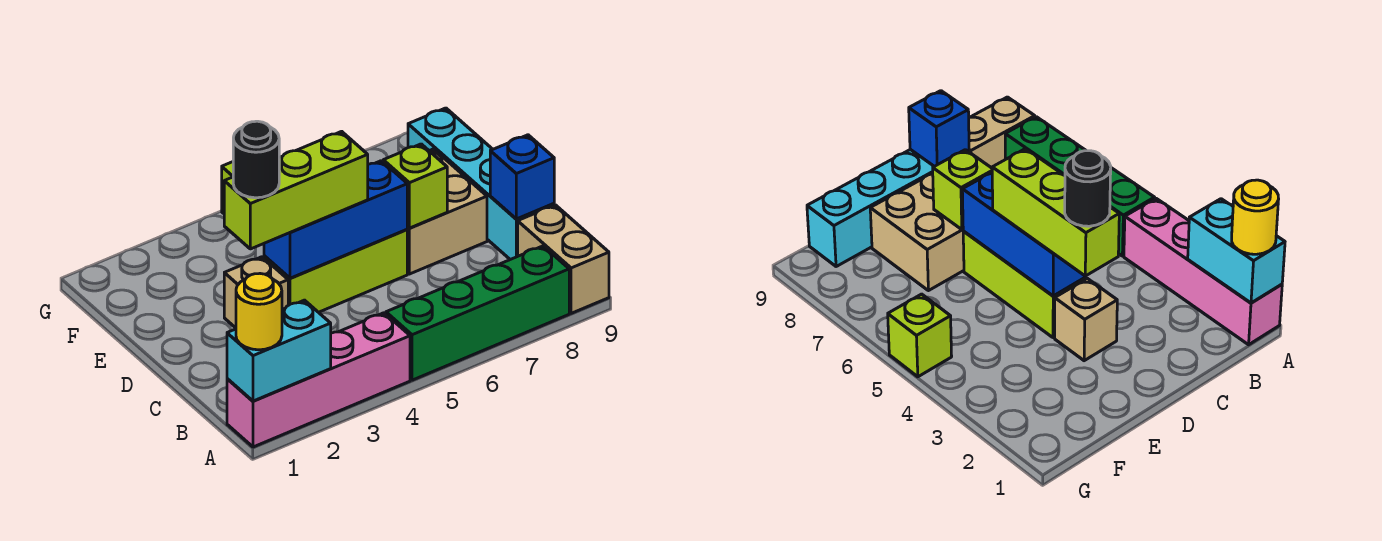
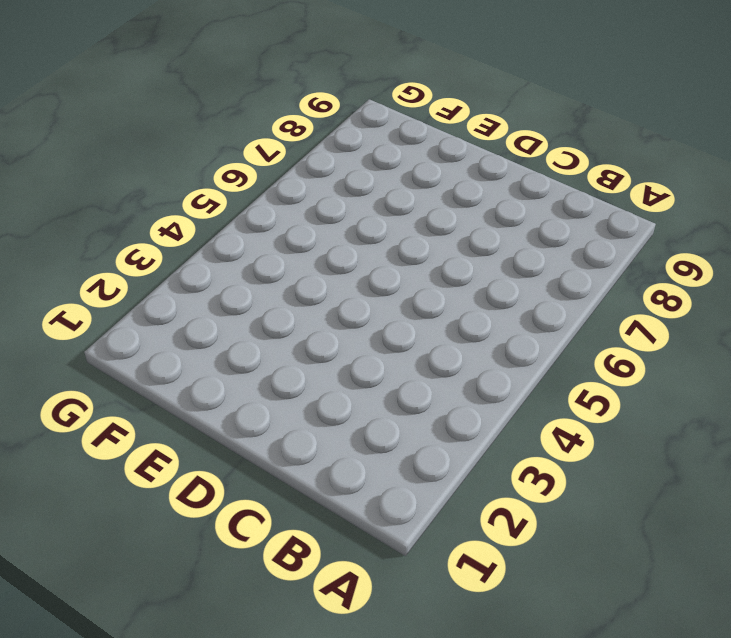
none -> pink 1x4 brick [227,313,410,447]
none -> green 1x4 brick [386,246,569,380]
none -> tan 1x2 brick [518,205,609,313]

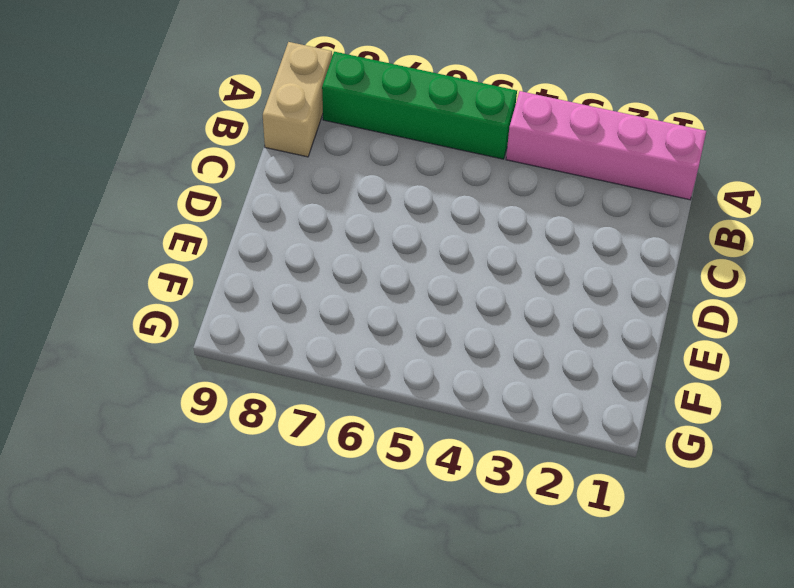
none -> cyan 1x4 brick [408,108,554,260]
none -> tan 1x1 brick [224,257,288,328]
none -> lime 1x3 brick [264,230,407,312]

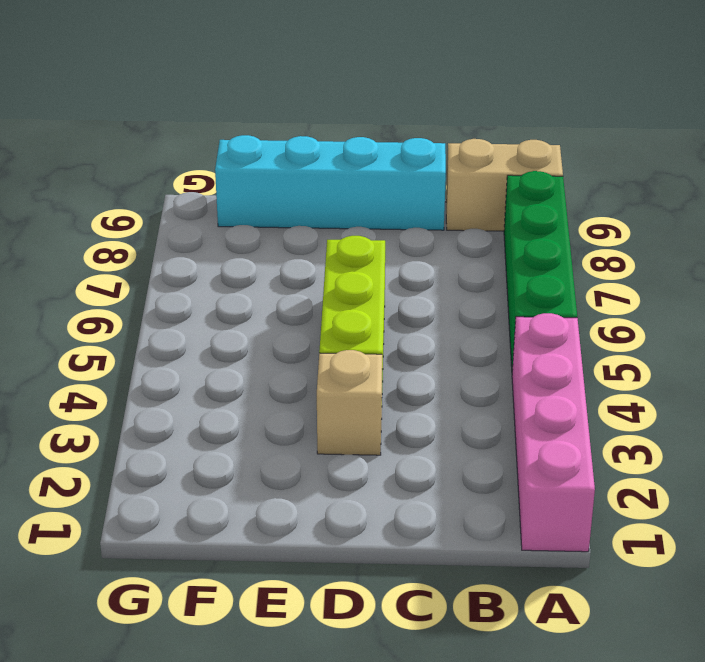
none -> tan 2x2 brick [407,149,487,274]
none -> lime 1x1 brick [888,294,952,377]
none -> cyan 1x2 brick [227,300,331,401]

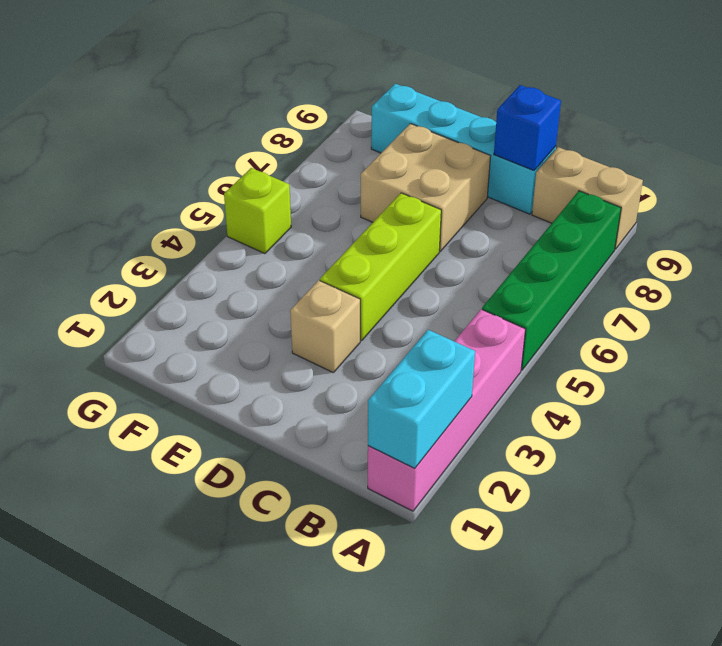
none -> blue 1x3 brick [264,161,407,278]
none -> lime 1x1 brick [383,144,447,228]
none -> yellow 1x1 round brick [236,274,282,350]

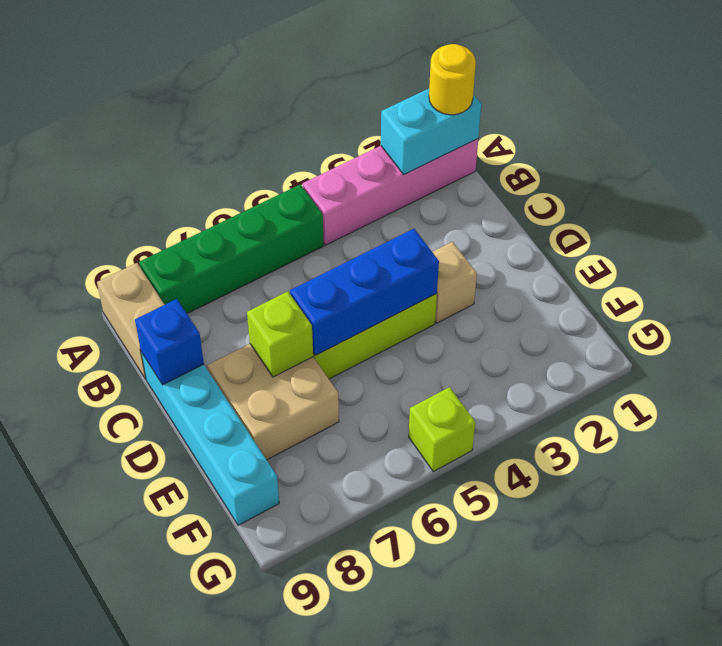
none -> lime 1x3 brick [224,131,368,249]
none -> black 1x1 round brick [233,121,279,198]

